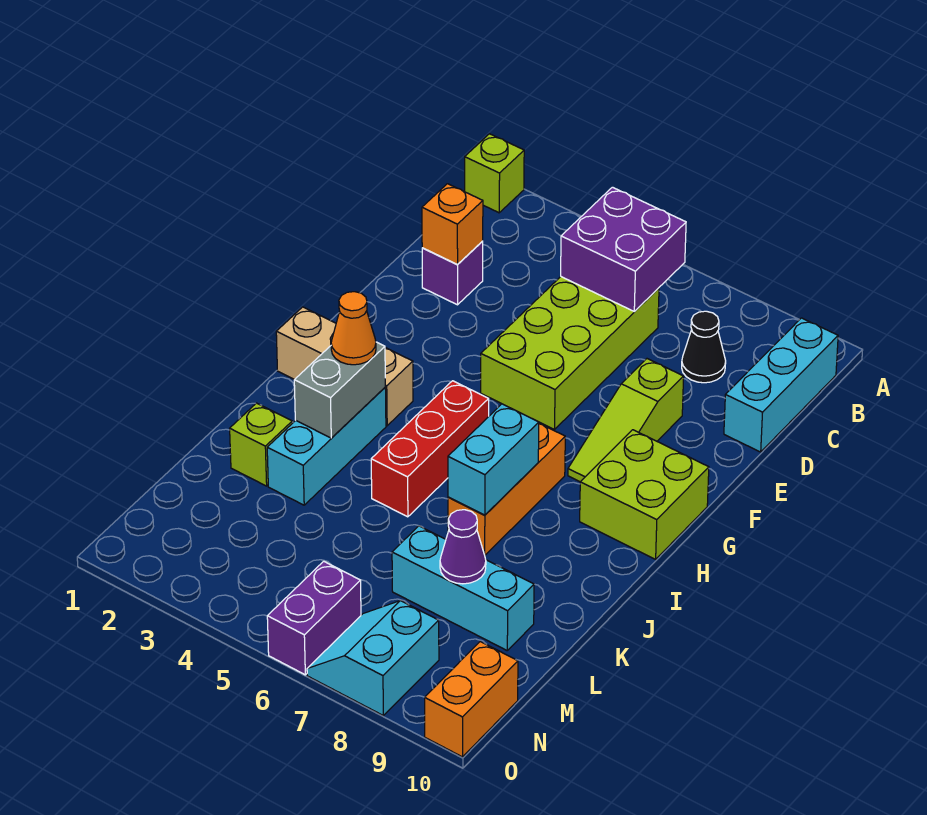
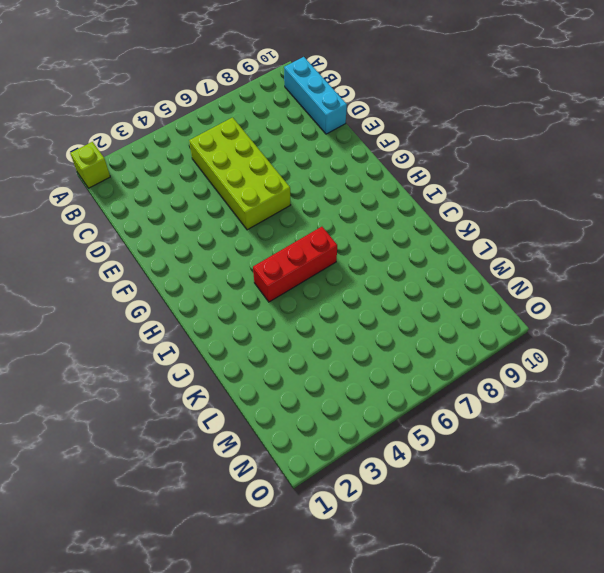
red 1x3 brick [253,227,337,302] -> red 1x3 brick turned to [371,381,489,517]
none -> black 1x1 cone [682,311,726,383]
none -> purple 1x1 brick [422,241,483,305]
none -> lime 1x3 slope [568,359,684,482]

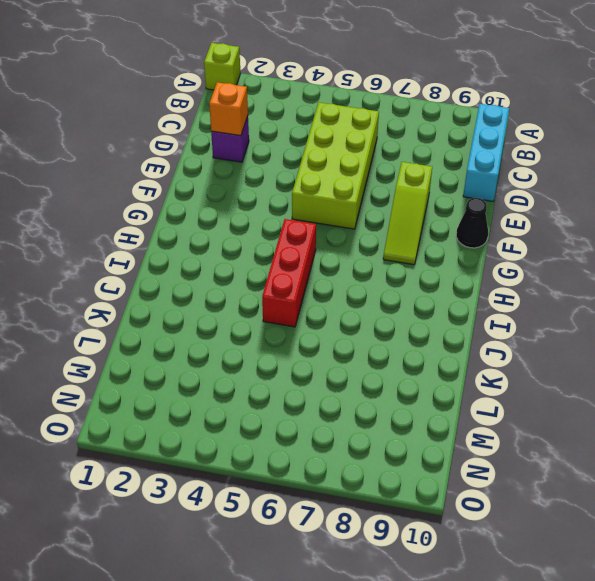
black 1x1 cone [456,198,488,248] -> black 1x1 cone moved to [682,311,726,383]
none -> lime 2x2 brick [580,430,709,559]
none -> tan 1x3 brick [276,307,413,426]
none -> orange 1x3 brick [448,423,565,555]

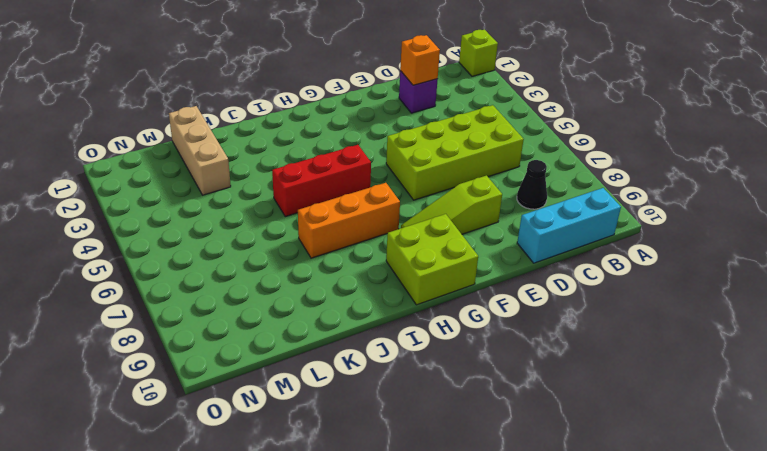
tan 1x3 brick [169,106,231,195] -> tan 1x3 brick moved to [276,307,413,426]
none -> cyan 1x3 brick [267,388,386,505]
none -> lime 1x1 brick [230,403,292,486]
none -> cyan 1x3 brick [392,526,534,650]

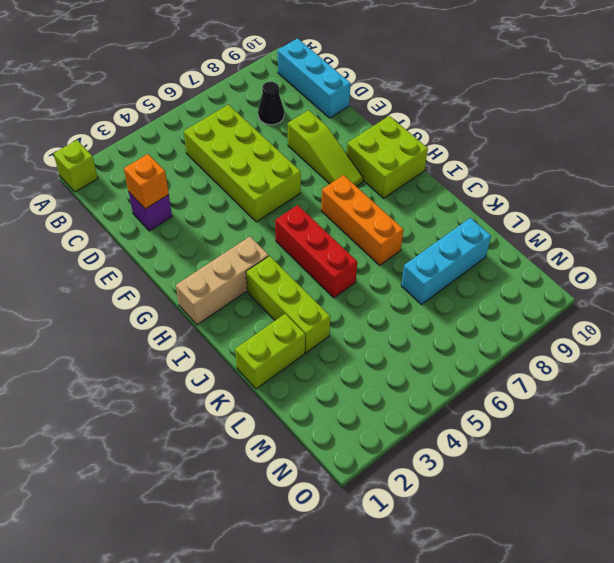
lime 1x3 brick [246,256,330,353] -> cyan 1x3 brick [267,388,386,505]
lime 1x2 brick [235,314,305,389] -> lime 1x1 brick [230,403,292,486]
none -> purple 1x2 brick [267,561,361,675]
none -> cyan 2x2 slope [307,601,439,715]
none -> orange 1x2 brick [425,642,518,757]

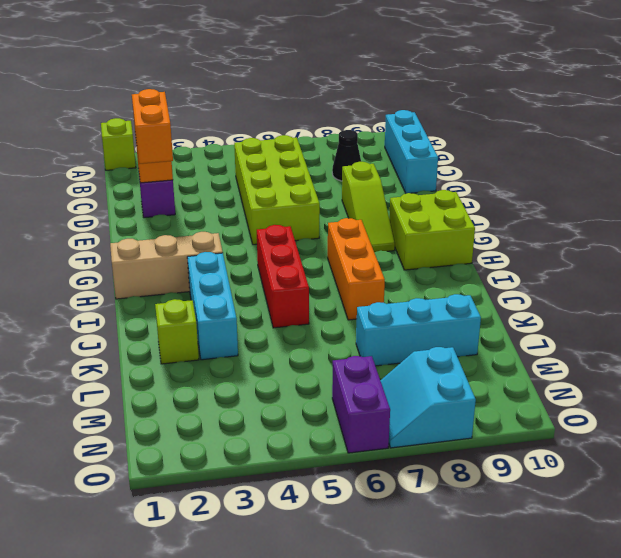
orange 1x2 brick [132,89,173,164] -> orange 1x2 brick moved to [425,642,518,757]
none -> purple 2x2 brick [561,187,686,312]
none -> grey 1x2 brick [294,342,385,438]
none -> cyan 1x2 brick [448,404,539,515]

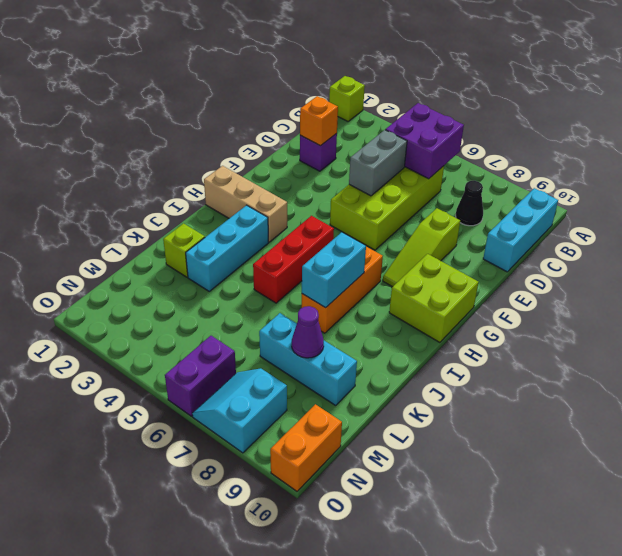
grey 1x2 brick [349,130,407,196] -> grey 1x2 brick moved to [294,342,385,438]
none -> orange 1x1 cone [331,292,376,365]

